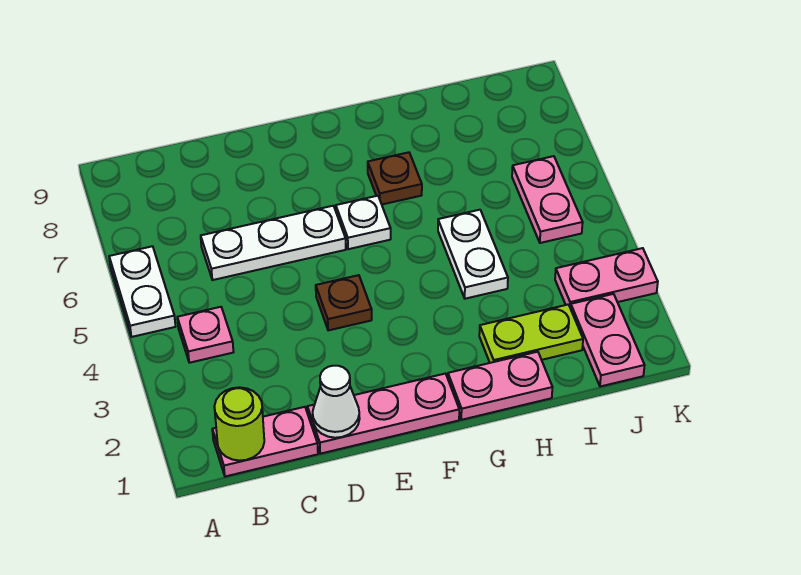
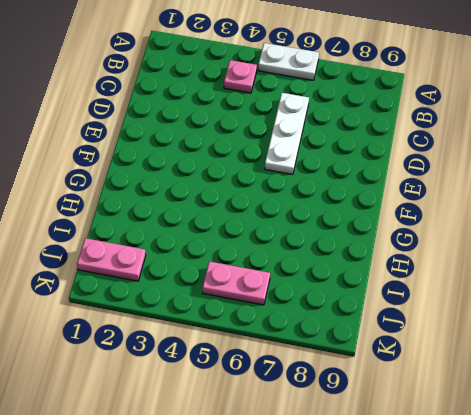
none -> pink 1x2 plate [212,407,318,477]
none -> pink 1x3 plate [307,374,459,454]
none -> brown 1x1 plate [316,275,372,330]

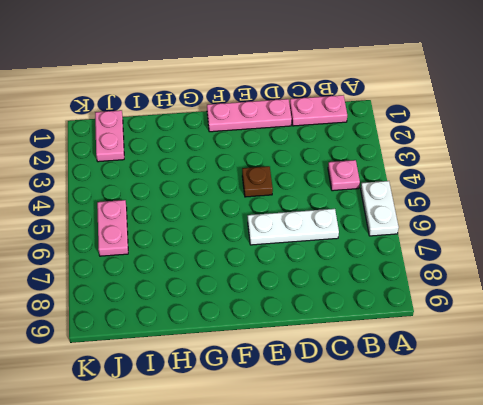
none -> white 1x1 plate [336,196,391,249]
none -> pink 1x2 plate [448,352,553,420]
none -> brown 1x1 plate [368,152,422,204]

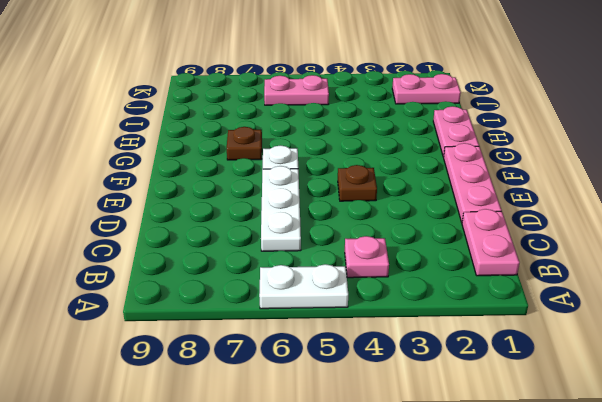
none -> lime 1x2 plate [479,305,583,363]
none -> white 1x2 plate [438,210,508,299]
none -> pink 1x2 plate [555,248,658,308]

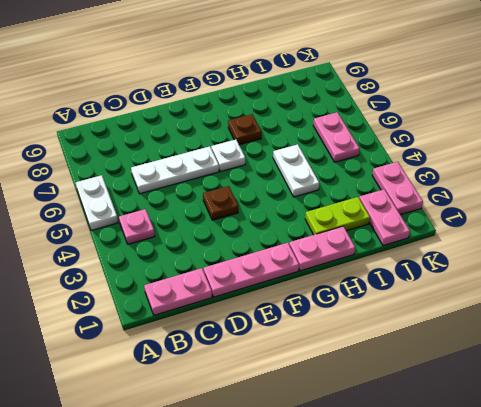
pink 1x2 plate [372,162,423,215] -> pink 1x2 plate turned to [555,248,658,308]
none -> lime 1x1 round brick [214,387,264,461]
none -> white 1x1 cone [313,366,360,438]

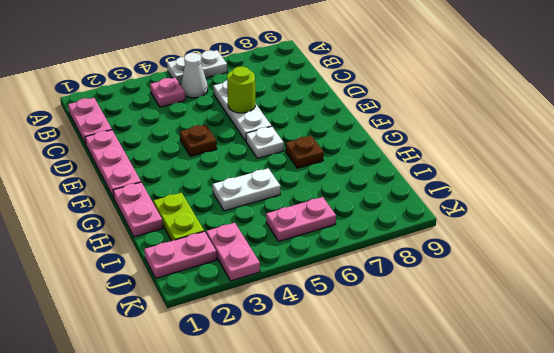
white 1x1 cone [181,53,208,98] -> white 1x1 cone moved to [313,366,360,438]
lime 1x1 round brick [227,66,255,113] -> lime 1x1 round brick moved to [214,387,264,461]

